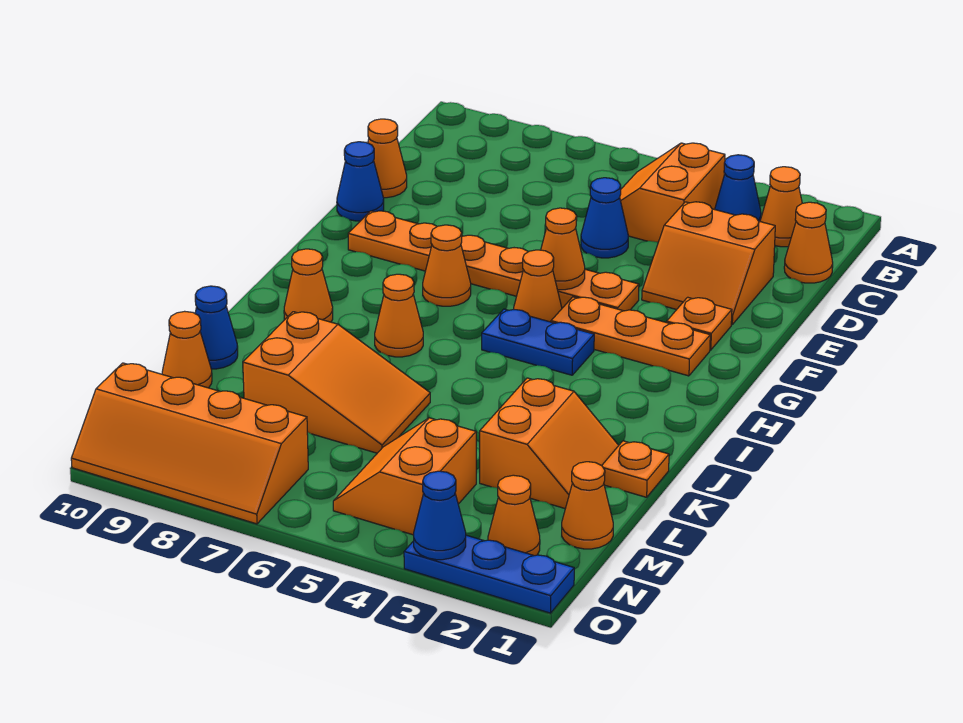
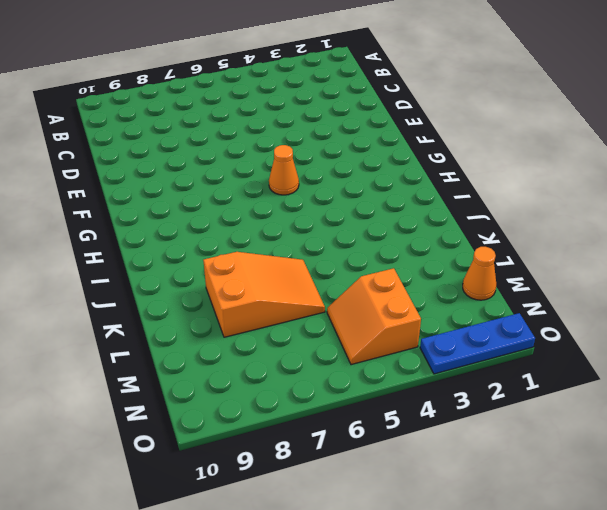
none -> orange 1x1 cone [760,167,802,247]
none -> blue 1x1 cone [715,155,761,221]
none -> orange 2x2 slope [620,143,725,242]

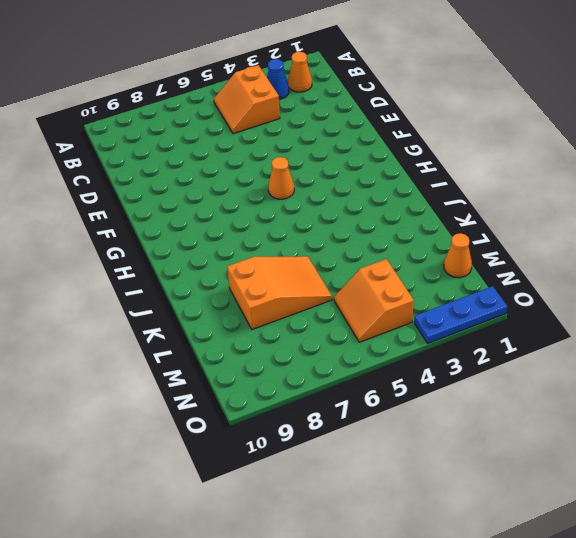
none -> orange 1x1 cone [784,202,833,283]
none -> orange 2x2 slope [642,202,775,325]
none -> blue 1x1 cone [581,178,628,258]

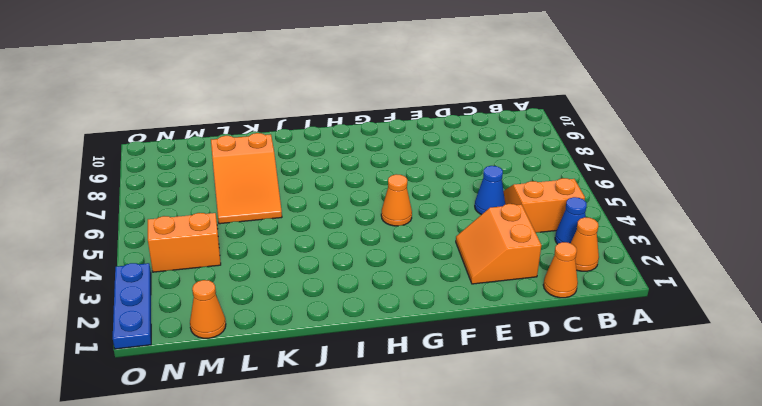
none -> orange 1x1 cone [368,119,407,198]
none -> blue 1x1 cone [337,142,384,221]
none -> orange 1x1 plate [667,297,732,350]

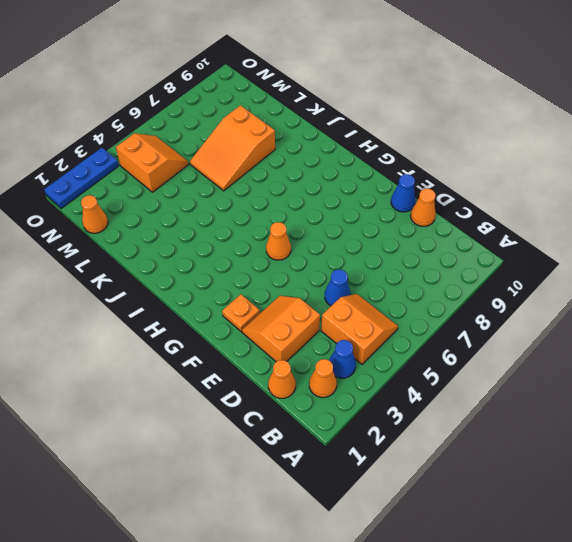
none -> orange 1x6 plate [348,211,639,311]
none -> orange 1x3 plate [551,297,710,376]
none -> orange 1x1 cone [423,225,471,306]

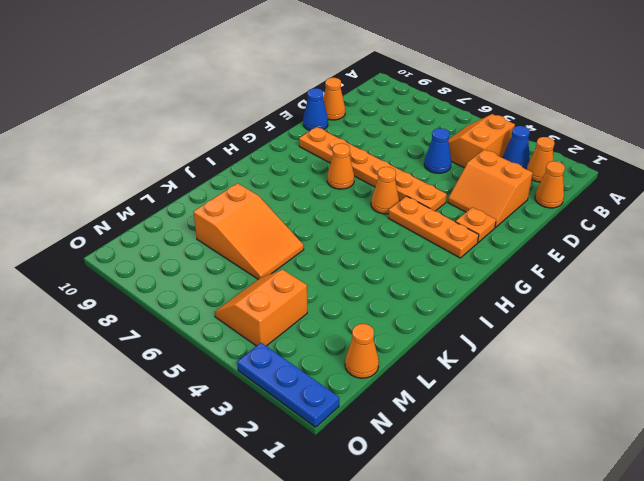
none -> blue 1x2 plate [482,309,594,375]
none -> orange 1x1 cone [375,274,423,357]
none -> orange 1x1 cone [284,249,333,322]

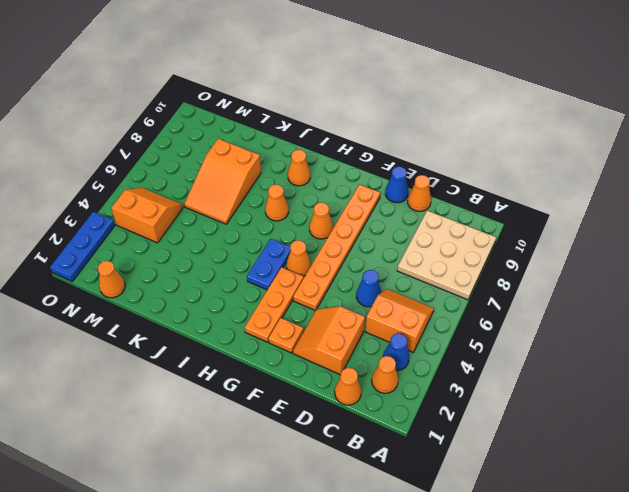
tan 3x3 plate [397,211,496,300] -> none
none -> orange 1x1 plate [602,441,669,497]
none -> orange 2x2 slope [480,378,619,509]
none -> blue 1x1 cone [195,286,238,369]

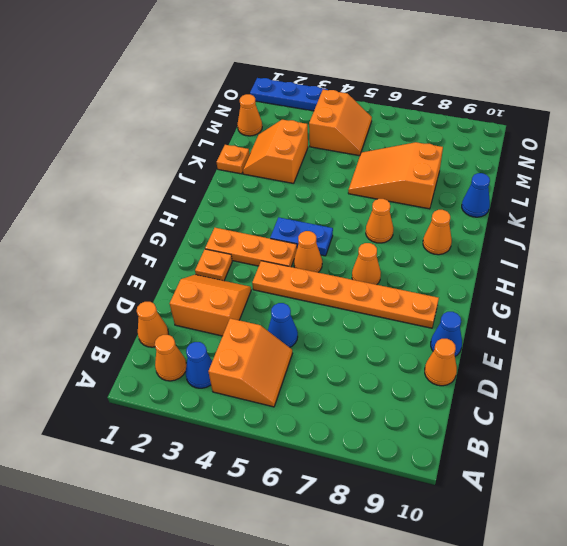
none -> orange 1x1 cone [162,311,212,388]
none -> orange 1x1 cone [488,475,540,556]
none -> orange 2x4 slope [71,363,308,524]

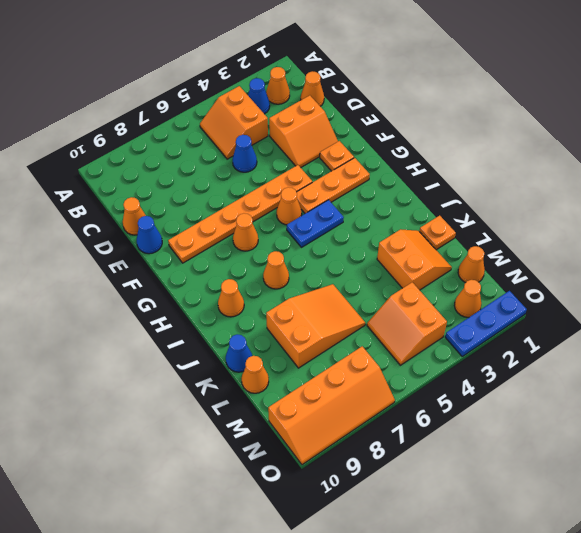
none -> orange 1x1 cone [541,208,585,290]
none -> blue 1x1 cone [414,471,466,560]

